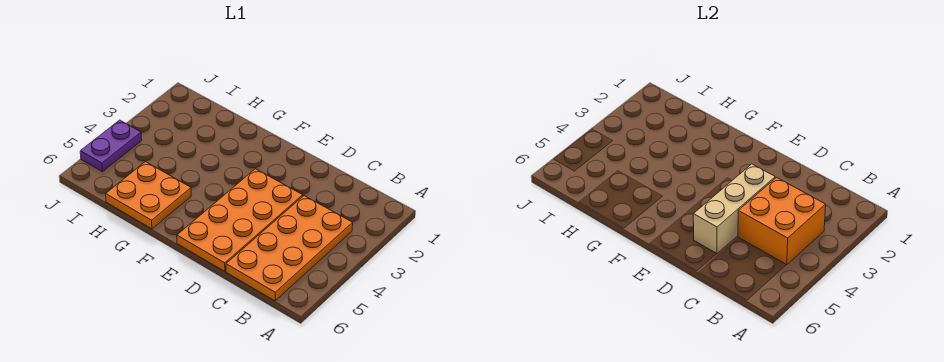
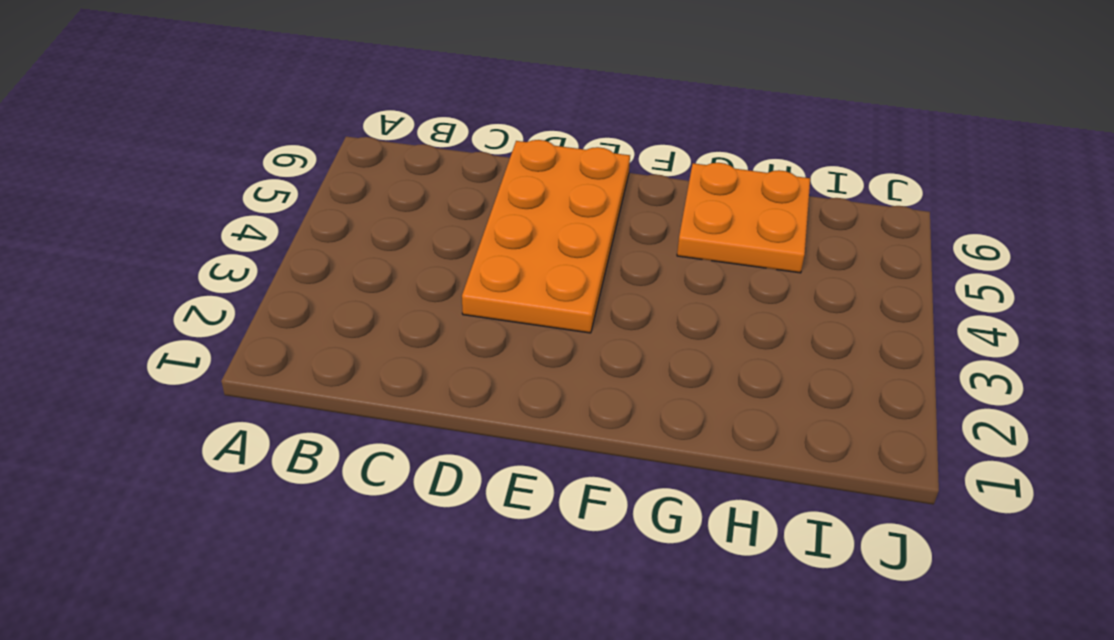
none -> orange 2x4 plate [226,196,353,301]
none -> purple 1x2 plate [80,120,142,172]

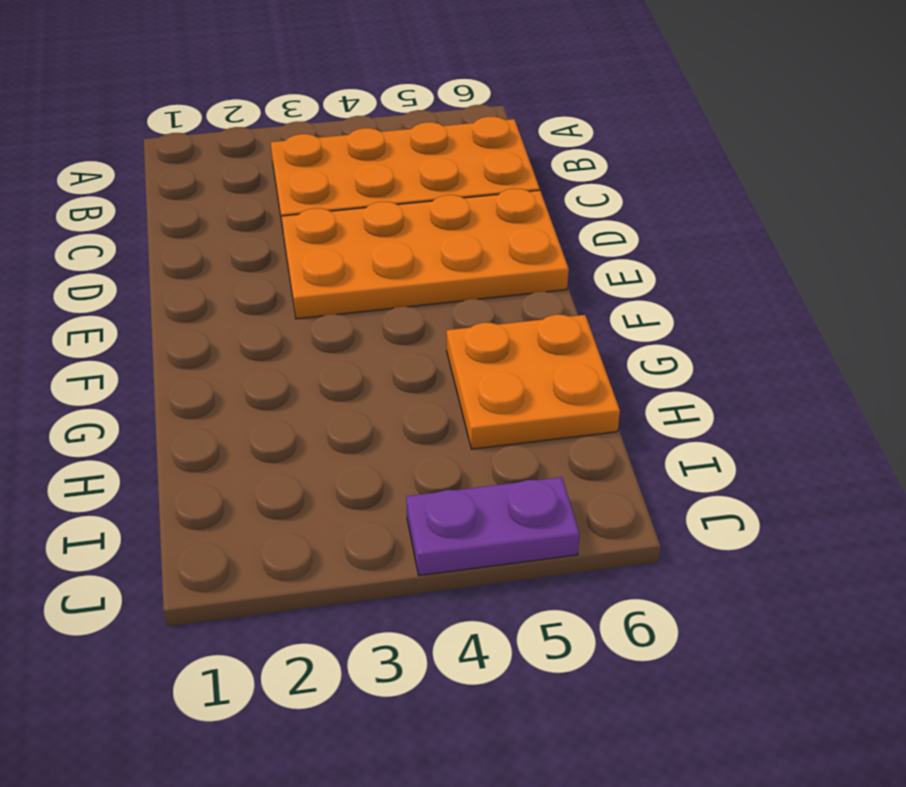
none -> orange 2x2 brick [738,177,826,265]
none -> tan 1x3 brick [693,164,775,254]

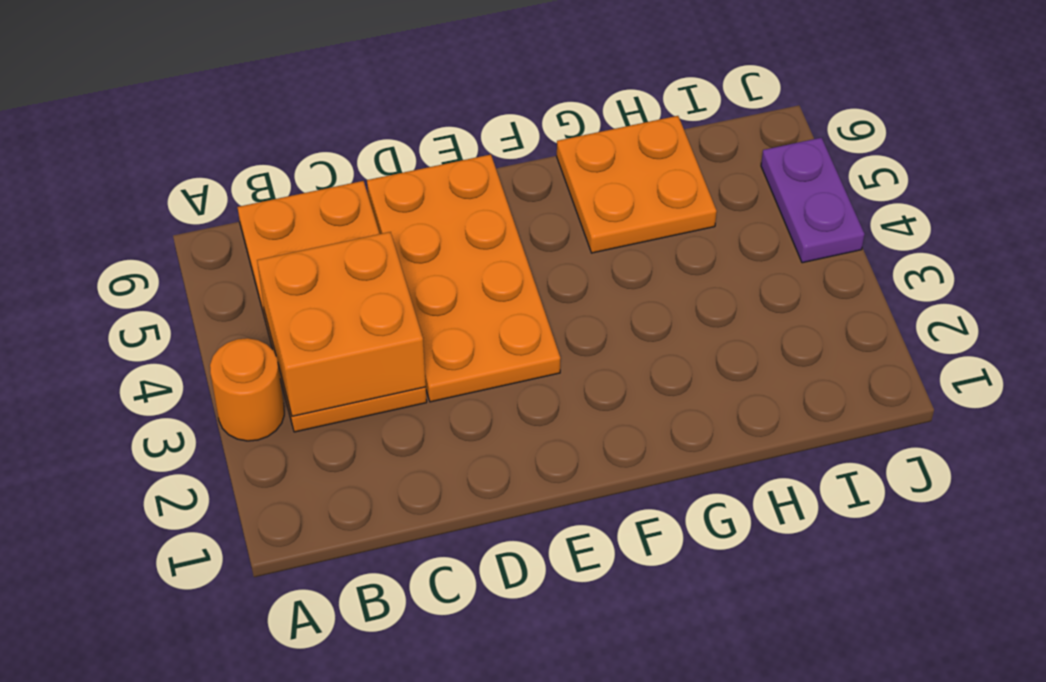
orange 1x1 round brick [210,338,284,441] -> none
none -> tan 1x3 brick [693,164,775,254]

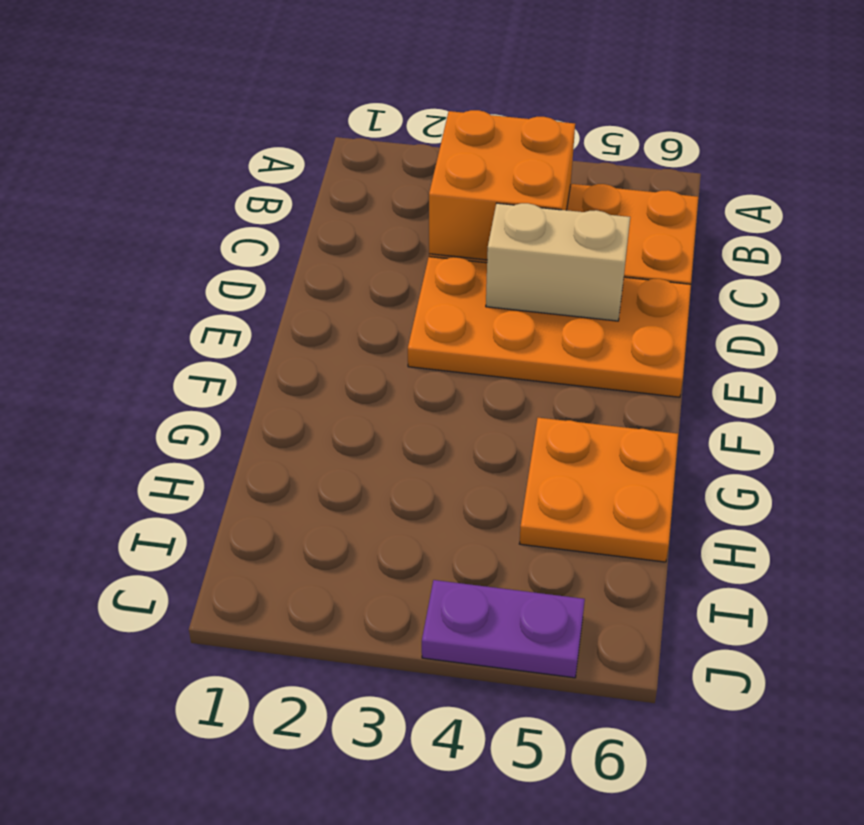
tan 1x2 brick [486,203,630,321] -> tan 1x3 brick [693,164,775,254]

